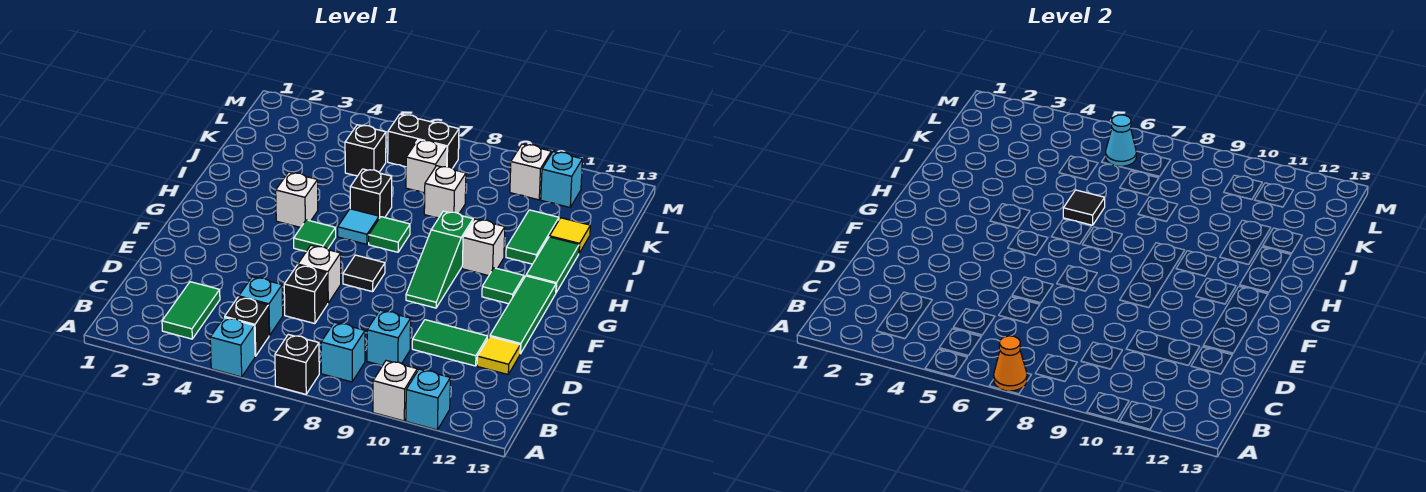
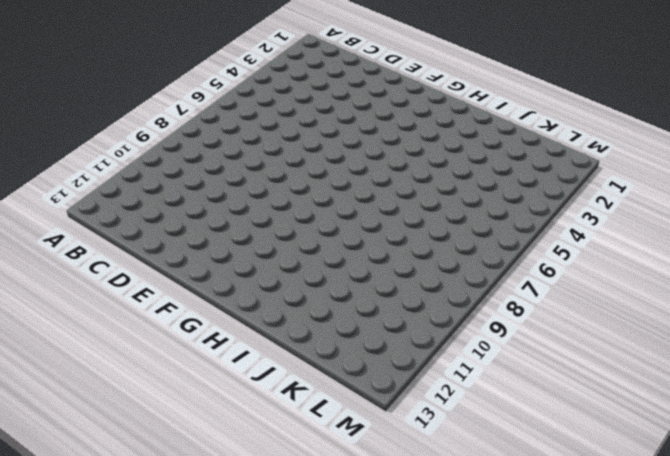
none -> cyan 1x1 brick [210,317,255,377]
none -> black 1x1 brick [275,334,319,394]
none -> white 1x1 brick [373,361,417,421]
none -> cyan 1x1 brick [406,369,450,430]

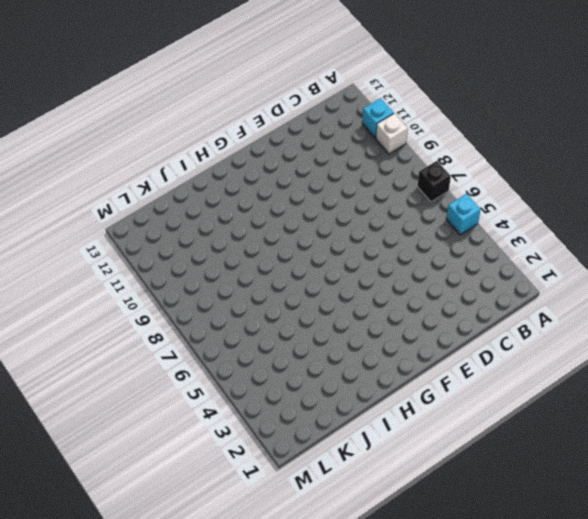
none -> green 1x2 tile [162,282,220,339]
none -> black 1x1 brick [225,297,269,356]
none -> cyan 1x1 brick [321,322,365,382]
none -> cyan 1x1 brick [239,277,283,336]

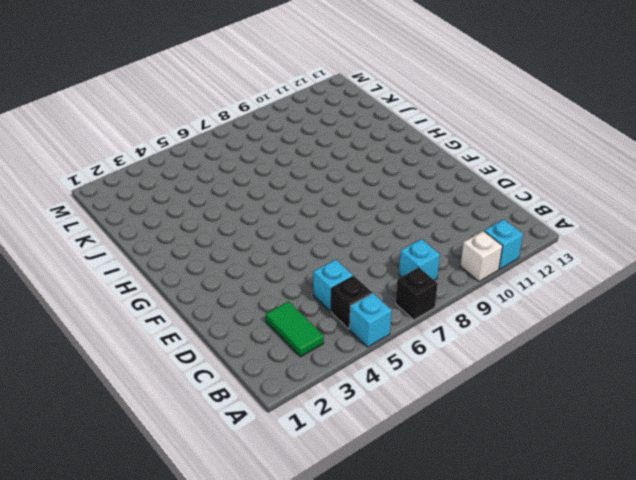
none -> cyan 1x1 brick [367,310,411,366]
none -> black 1x1 brick [284,265,328,324]
none -> green 1x2 tile [412,320,488,366]
none -> yellow 1x1 tile [477,337,520,374]

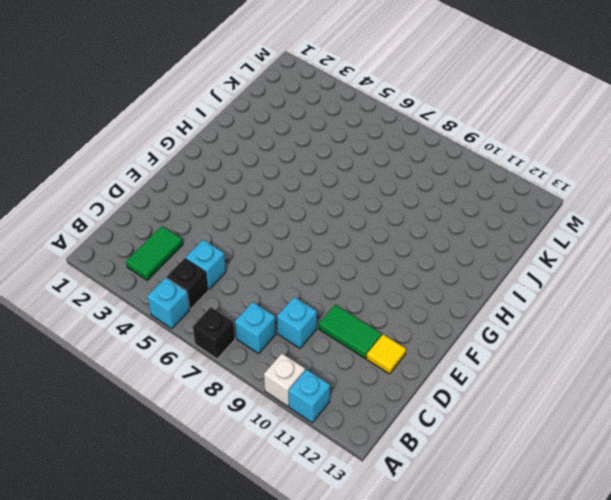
none -> black 1x1 brick [284,265,328,324]
none -> white 1x1 brick [298,245,341,303]
none -> green 1x3 tile [490,276,556,354]
none -> black 1x1 tile [343,255,385,292]

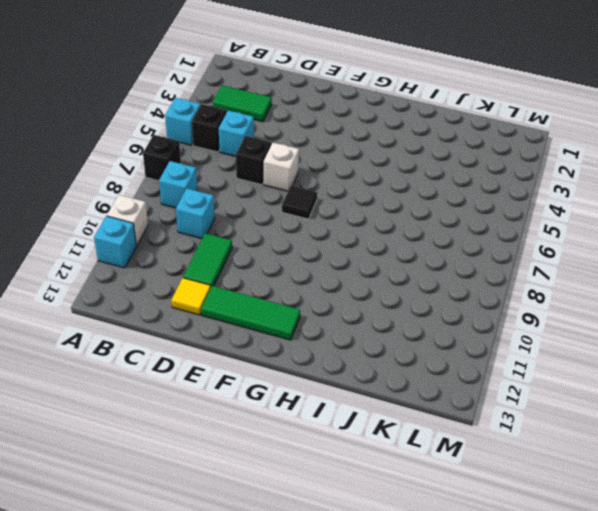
none -> green 1x3 slope [406,211,473,308]
none -> green 1x1 tile [294,220,336,251]
none -> green 1x1 tile [482,268,524,304]
none -> white 1x1 brick [276,172,318,227]

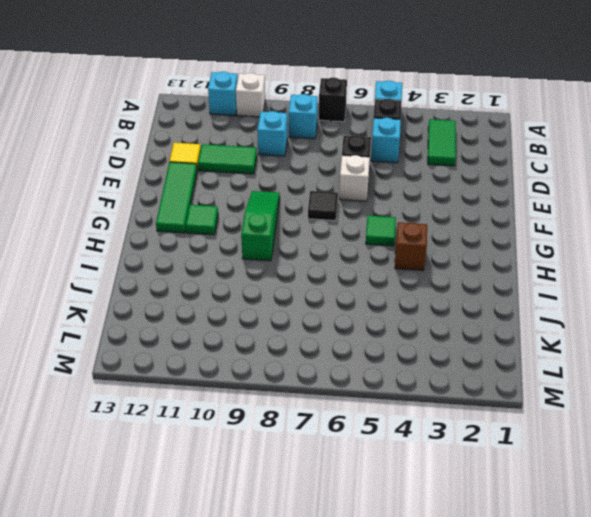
brown 1x1 brick [395,222,427,270] -> white 1x1 brick [276,172,318,227]
none -> cyan 1x1 tile [338,209,379,244]
none -> green 1x1 tile [369,217,410,252]
none -> white 1x1 brick [462,219,505,276]
none -> green 1x2 tile [526,237,579,292]

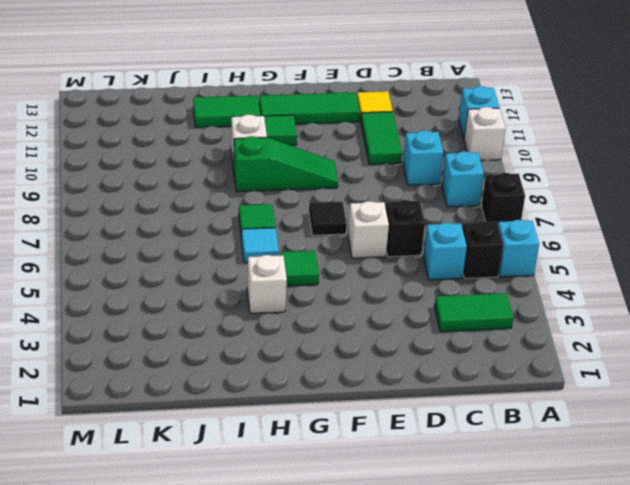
none -> black 1x1 brick [350,169,392,218]
none -> green 1x2 tile [506,210,559,264]
none -> white 1x1 brick [424,166,466,218]
none -> yellow 1x1 tile [550,218,590,253]

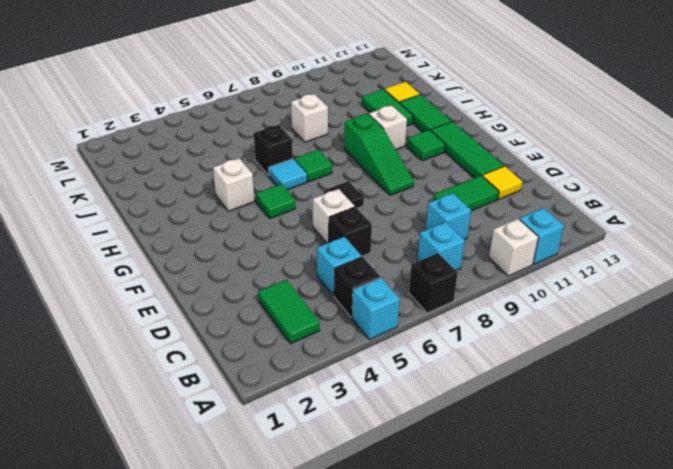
none -> black 1x1 brick [345,125,386,176]
none -> white 1x1 brick [406,140,447,193]
none -> black 1x2 brick [388,114,459,168]
none -> white 1x1 brick [510,144,551,200]

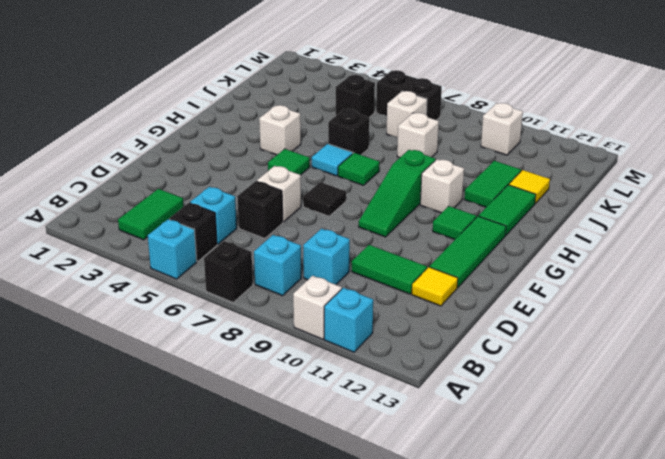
none -> cyan 1x1 brick [541,152,582,207]
none -> orange 1x1 cone [994,336,1027,391]
none -> black 1x1 tile [1063,190,1105,225]
none -> cyan 1x1 cone [1105,115,1136,166]

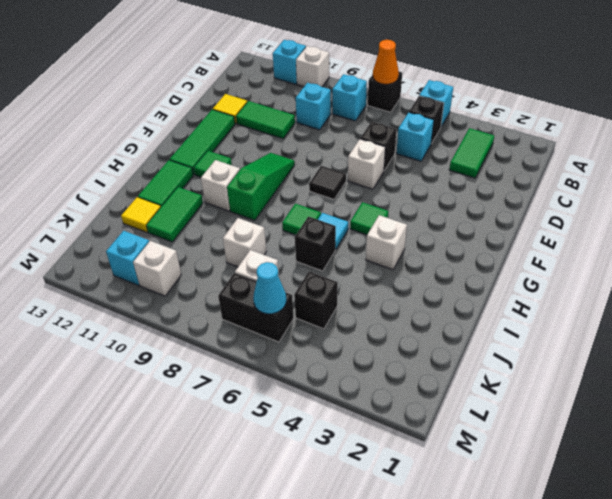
none -> black 1x1 tile [1063,190,1105,225]

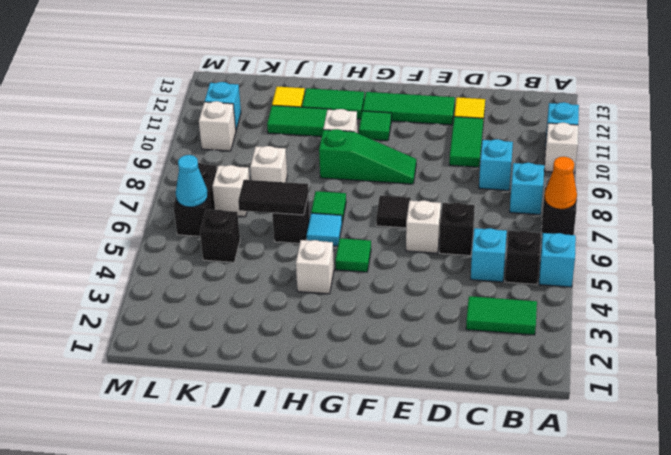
black 1x2 tile [238,180,308,215] -> black 1x1 tile [1063,190,1105,225]

